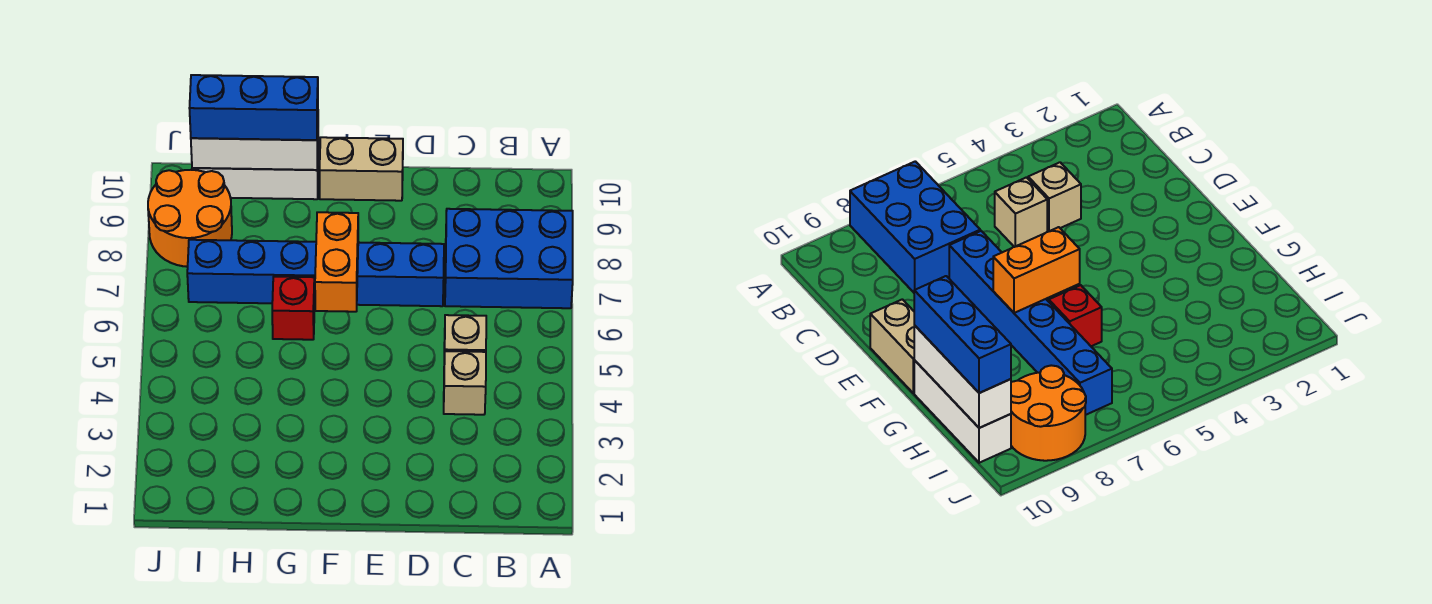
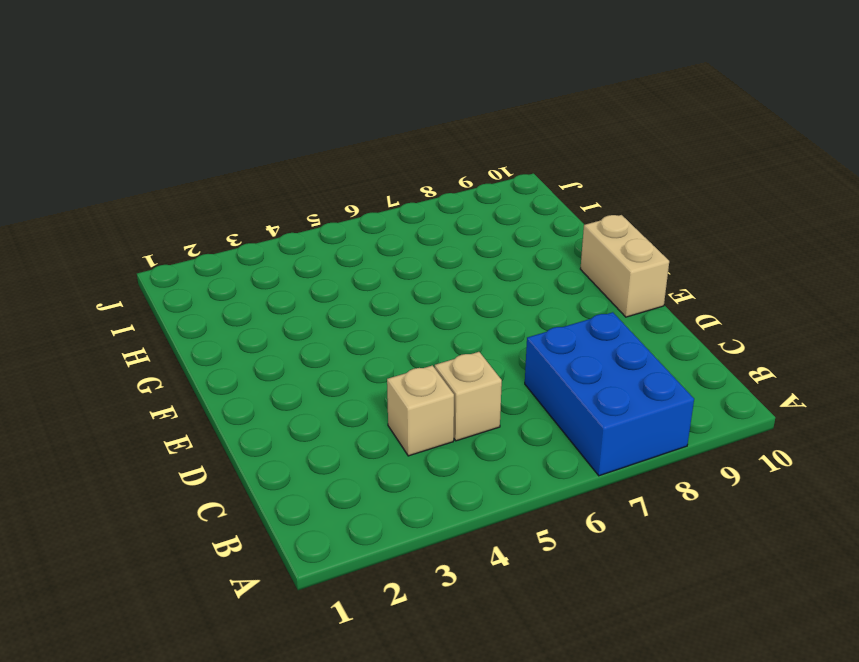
none -> blue 1x6 brick [187,240,444,306]
none -> red 1x1 brick [272,277,315,340]

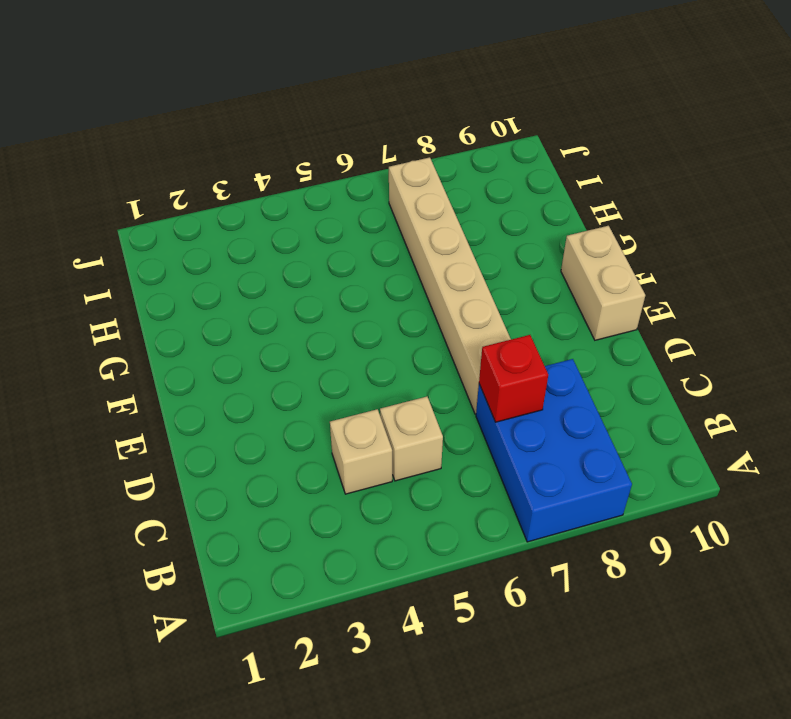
red 1x1 brick [479,335,548,422] -> red 1x1 brick moved to [272,277,315,340]
tan 1x6 brick [389,157,511,414] -> blue 1x6 brick [187,240,444,306]
none -> white 1x3 brick [192,142,319,199]
none -> orange 2x2 round brick [148,170,232,267]

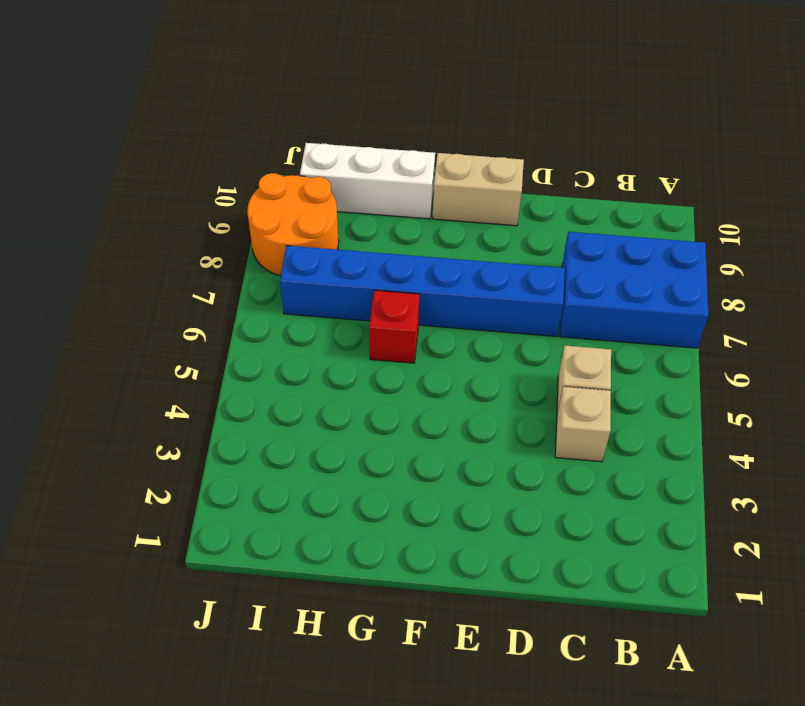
none -> orange 1x2 brick [315,212,358,312]
none -> white 1x3 brick [191,129,318,170]

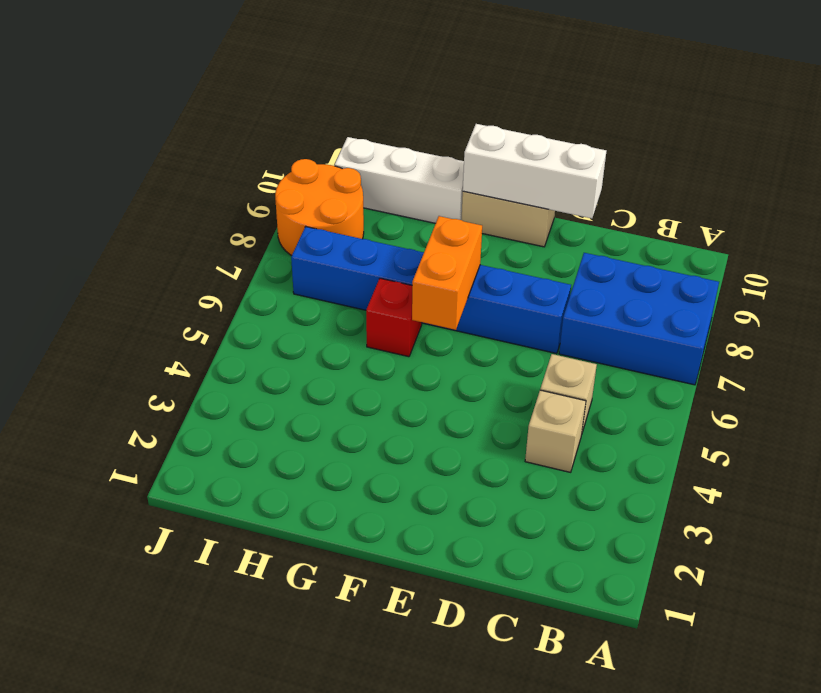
white 1x3 brick [463,124,606,218] -> white 1x3 brick moved to [191,129,318,170]
none -> blue 1x3 brick [189,75,318,140]

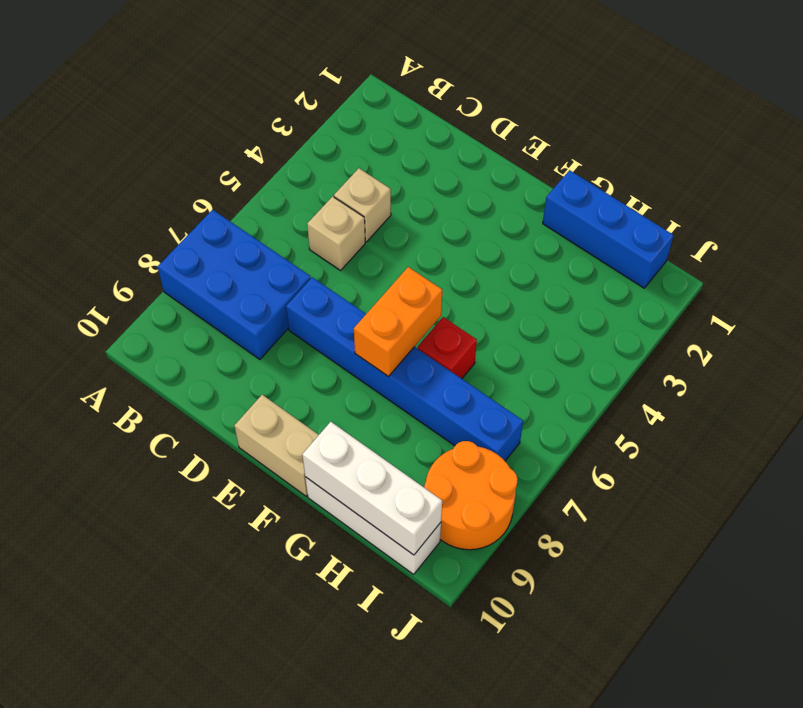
blue 1x3 brick [543,170,674,288] -> blue 1x3 brick moved to [189,75,318,140]

